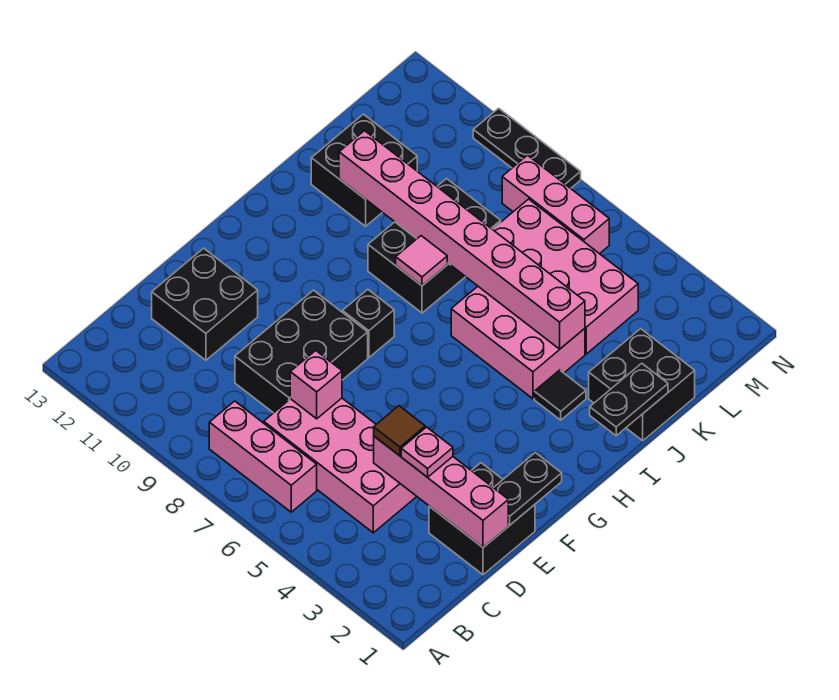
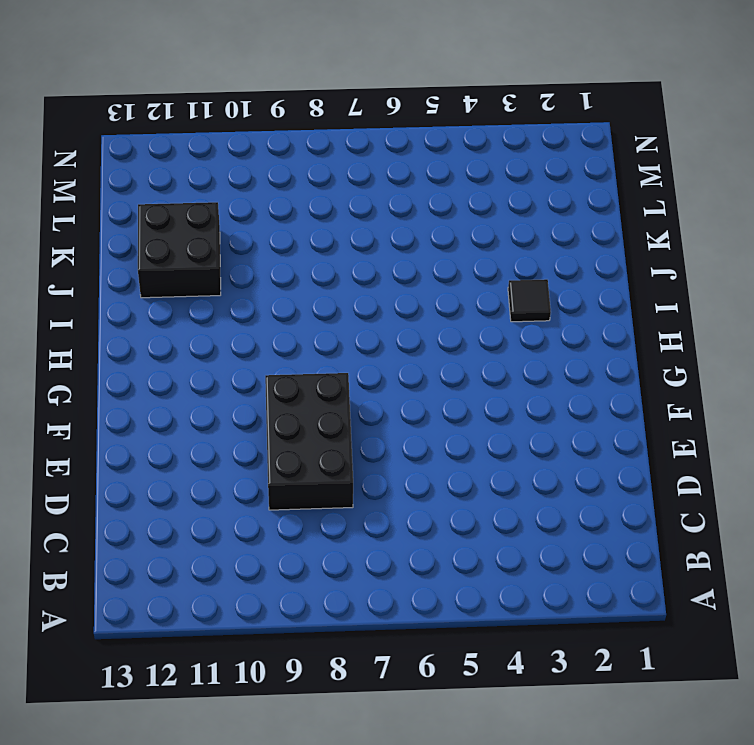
none -> pink 1x3 brick [209,401,317,512]
none -> pink 2x4 brick [264,398,417,533]
none -> black 2x2 brick [429,463,535,575]

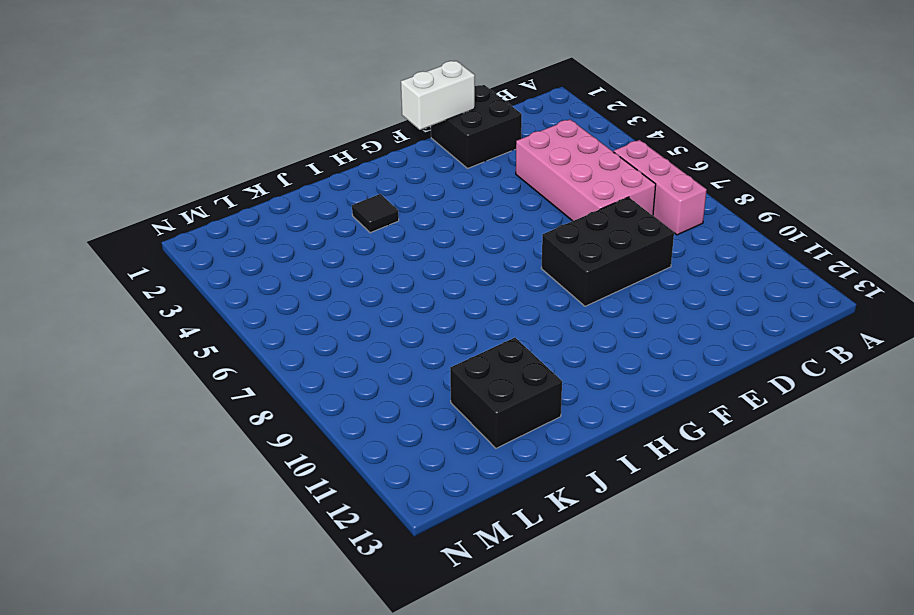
white 1x2 brick [401,61,475,130] -> black 1x2 plate [494,453,562,525]
none -> black 2x2 brick [152,248,258,360]
none -> black 1x1 brick [342,289,394,358]
none -> pink 2x3 brick [451,287,585,399]

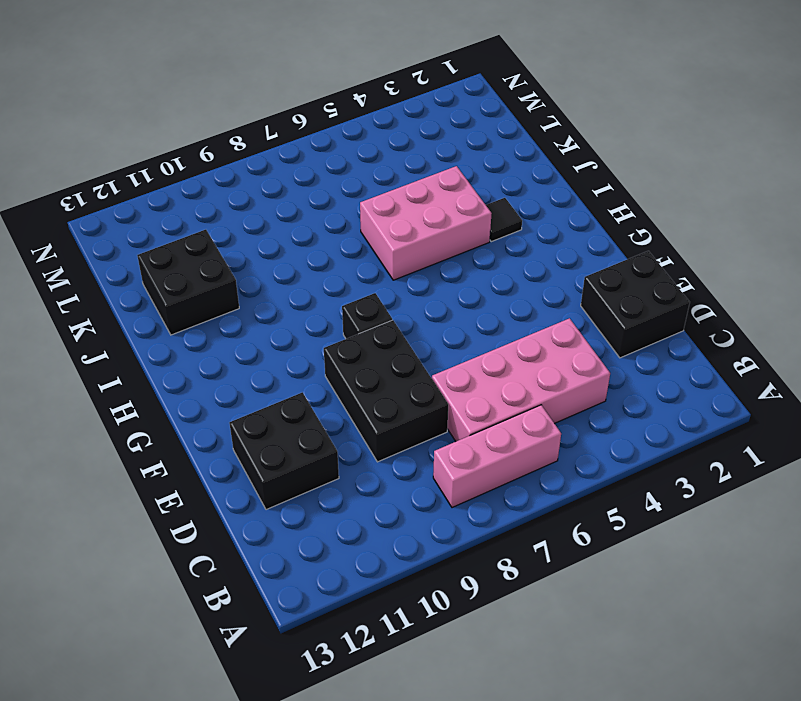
none -> black 2x3 brick [368,179,501,313]
none -> black 2x2 brick [589,329,695,441]
none -> pink 2x4 brick [493,199,638,354]

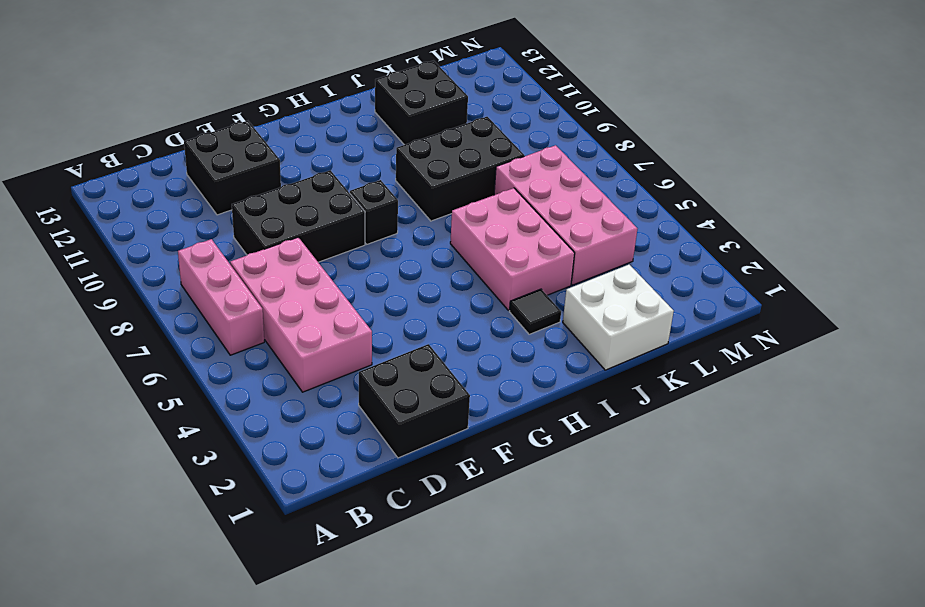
white 2x2 brick [563,265,674,370] -> black 2x2 brick [589,329,695,441]
none -> pink 1x3 brick [502,155,609,254]
none -> black 1x3 plate [473,108,581,188]
none -> pink 1x4 brick [374,436,508,547]

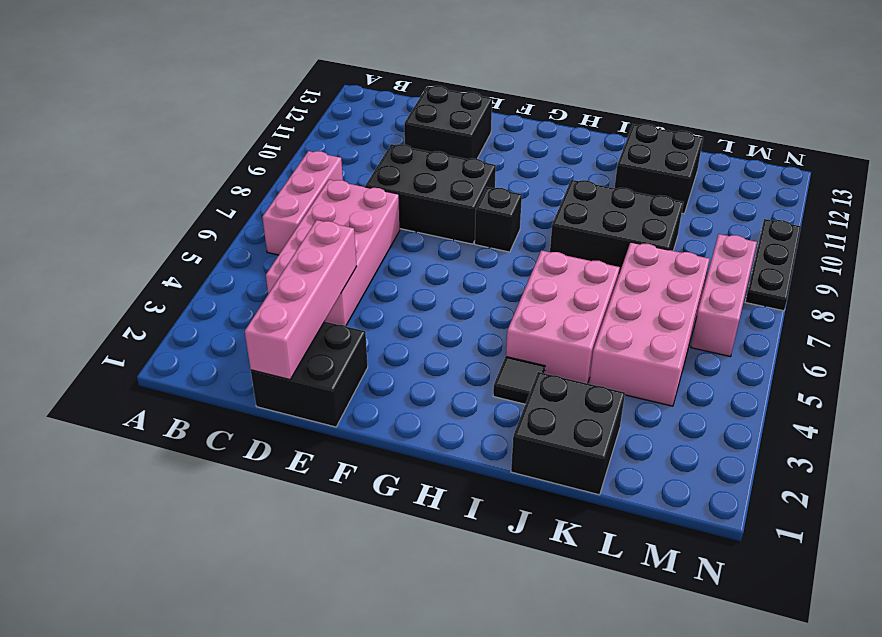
none -> pink 1x1 brick [290,351,342,419]
none -> black 1x2 plate [494,453,562,525]
none -> black 1x2 plate [590,363,668,436]

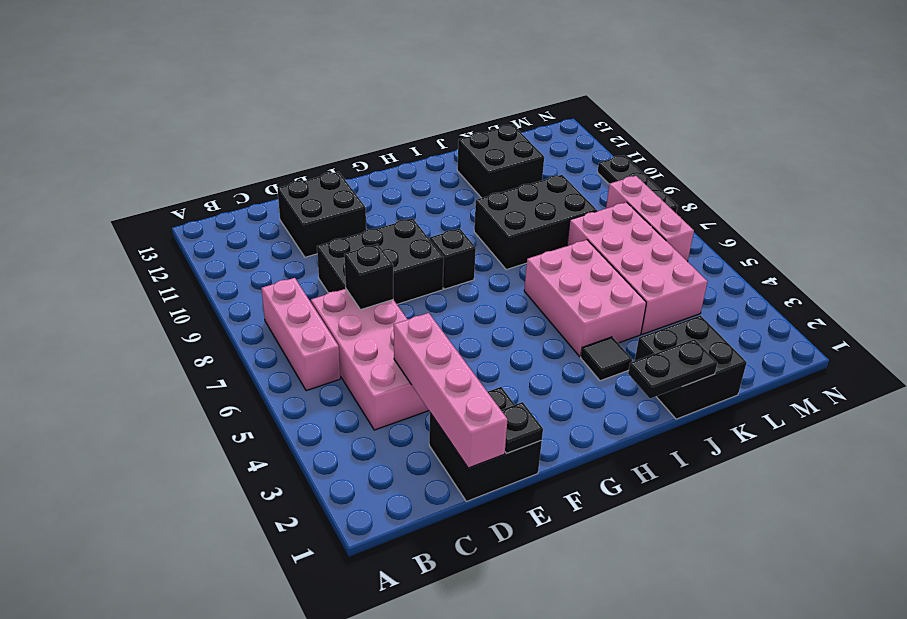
black 1x1 brick [344,244,393,310] -> pink 1x1 brick [290,351,342,419]
black 1x1 plate [501,402,543,453] -> black 1x2 plate [494,453,562,525]
none -> pink 1x1 tile [396,236,447,286]
none -> pink 1x8 brick [339,131,585,349]
none -> pink 1x1 plate [401,427,453,477]

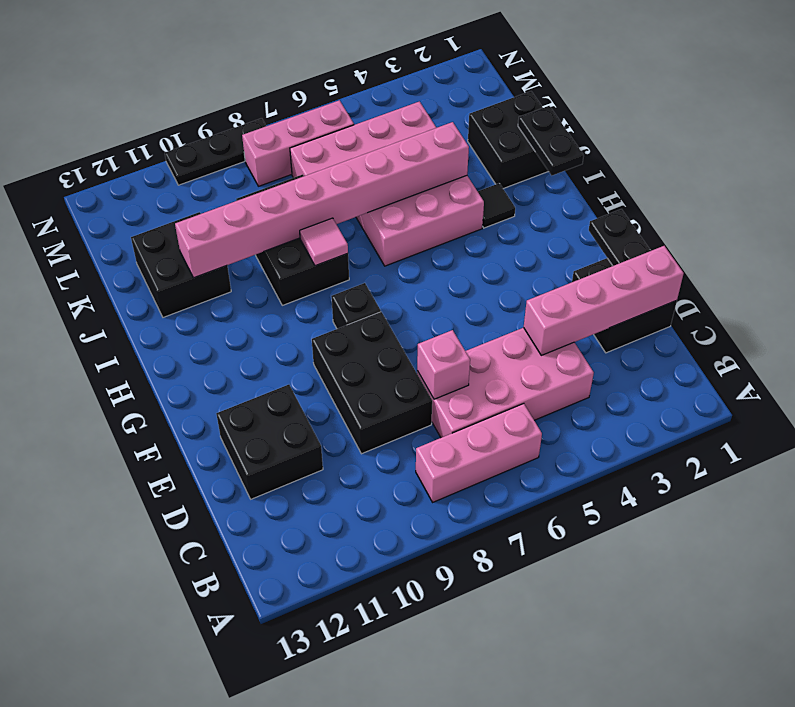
none -> pink 1x1 plate [401,427,453,477]
none -> brown 1x1 tile [374,406,425,456]

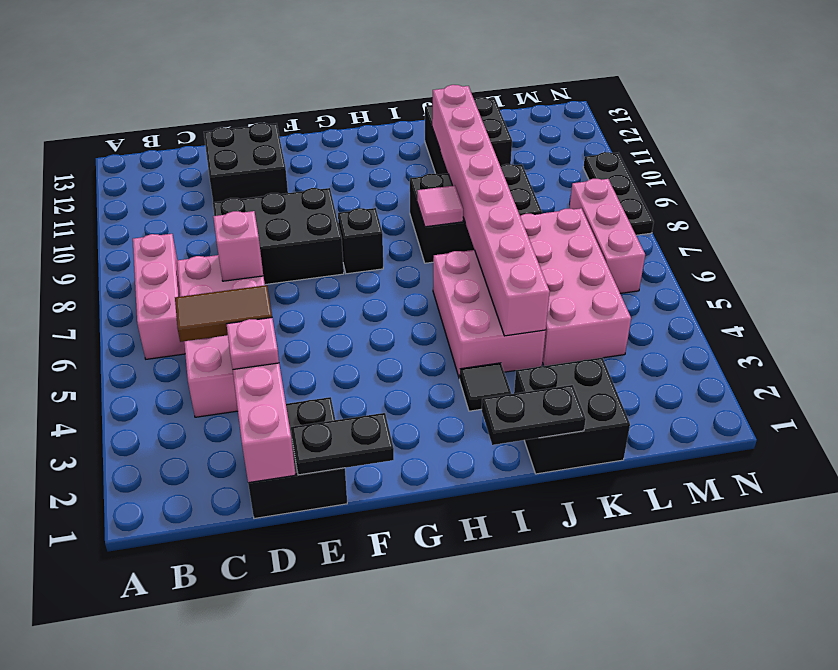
brown 1x2 tile [175,285,272,342] -> brown 1x1 tile [374,406,425,456]

